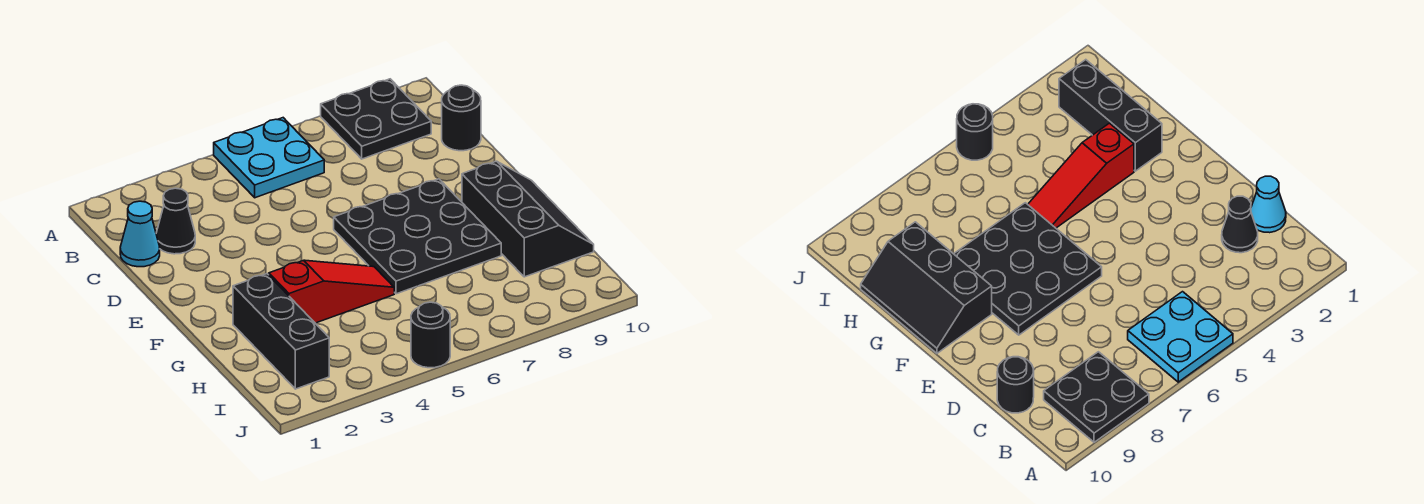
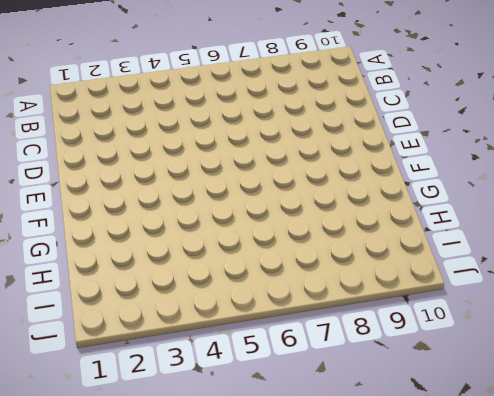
none -> cyan 2x2 plate [214,118,324,198]
none -> black 2x2 plate [321,79,431,159]

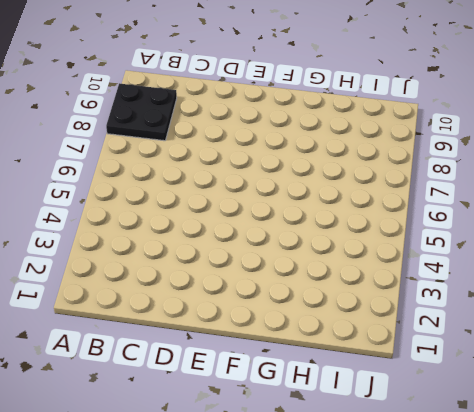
none -> cyan 2x2 plate [214,118,324,198]
none -> cyan 1x1 cone [120,201,160,267]

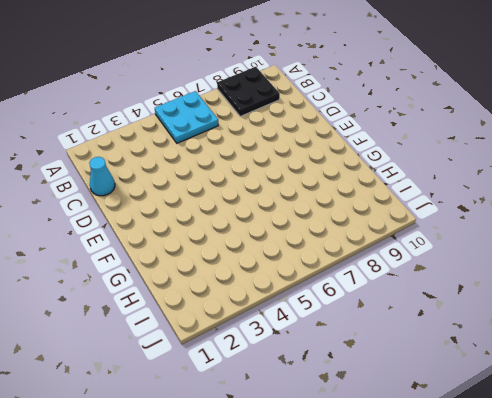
none -> black 1x1 cone [156,188,195,254]
none -> black 1x1 round brick [442,85,481,151]

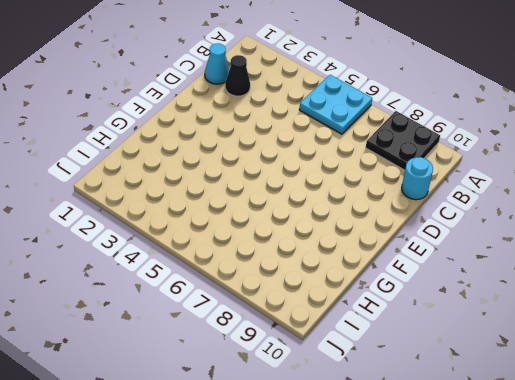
cyan 1x1 round brick [402,157,433,200] -> black 1x1 round brick [442,85,481,151]
none -> black 3x3 plate [334,179,501,294]
none -> black 2x3 slope [462,161,594,277]

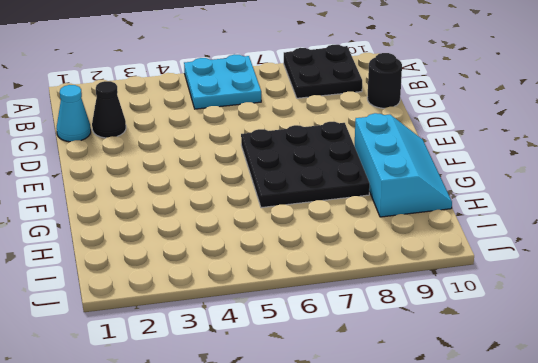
cyan 2x3 slope [355,113,452,217] -> black 2x3 slope [462,161,594,277]
none -> black 1x3 brick [233,274,329,389]
none -> red 1x3 slope [269,260,394,323]

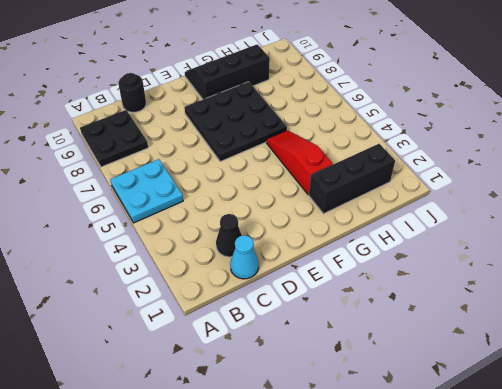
none -> black 1x1 round brick [411,302,450,368]

